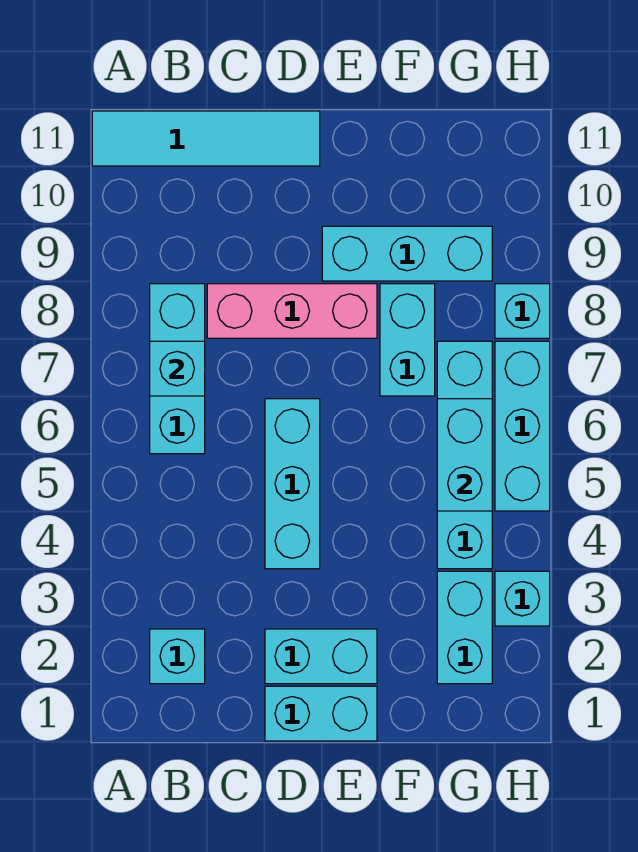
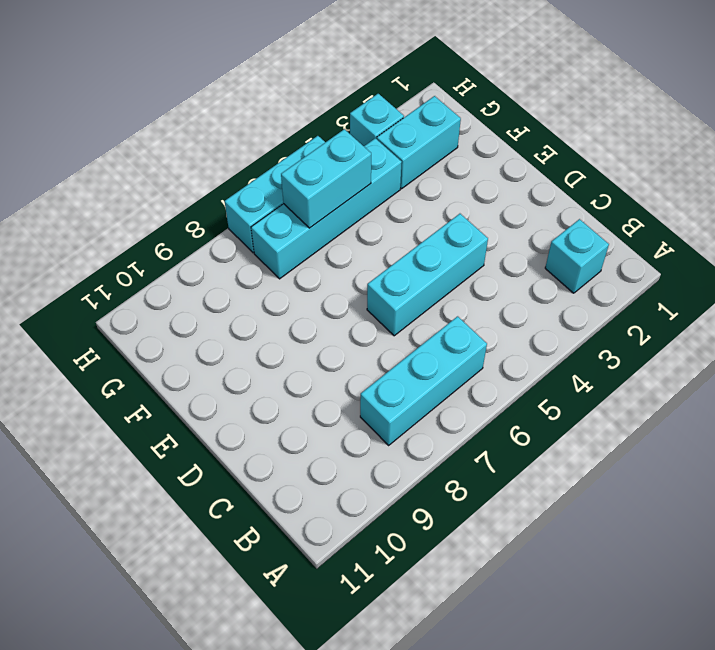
none -> cyan 1x4 tile [92,111,320,166]
none -> pink 1x3 brick [207,284,377,338]
none -> cyan 1x2 brick [265,686,377,741]

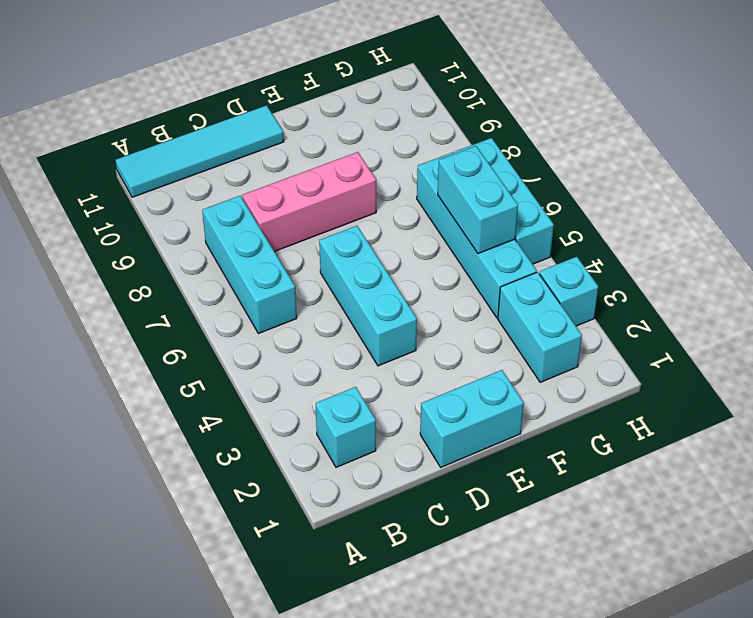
none -> cyan 1x2 brick [265,629,377,684]
none -> cyan 1x3 brick [322,226,492,281]
none -> cyan 1x2 brick [380,284,435,396]

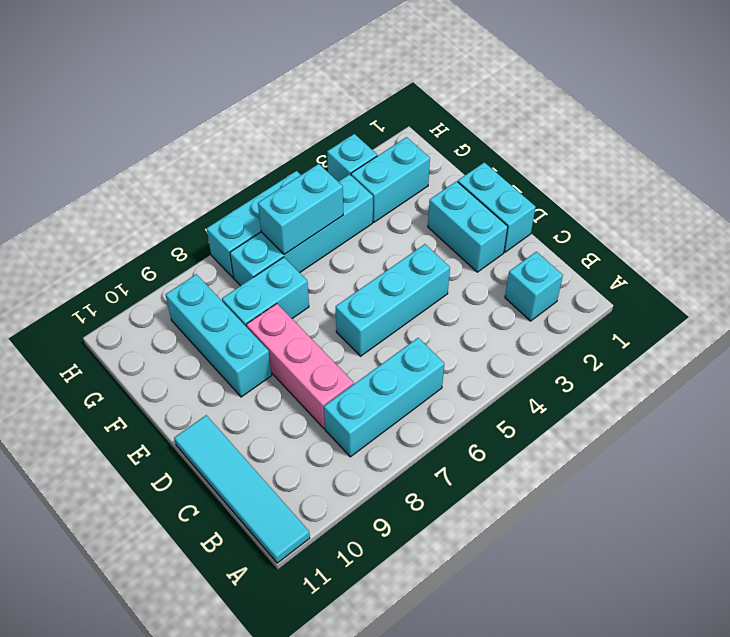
none -> cyan 1x1 brick [495,284,550,338]
none -> cyan 1x1 brick [150,341,205,396]

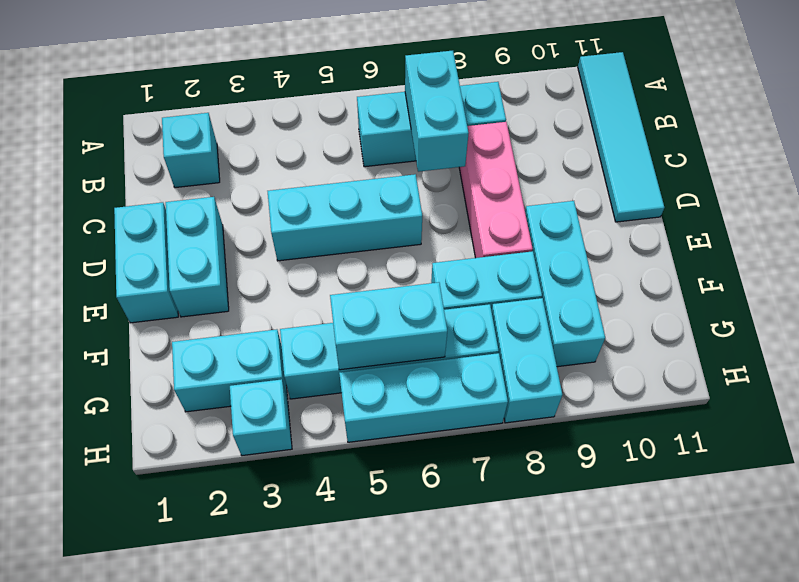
cyan 1x2 brick [405,51,469,172] -> cyan 1x1 brick [150,341,205,396]
cyan 1x2 brick [492,298,563,423] -> cyan 1x1 brick [495,284,550,338]

